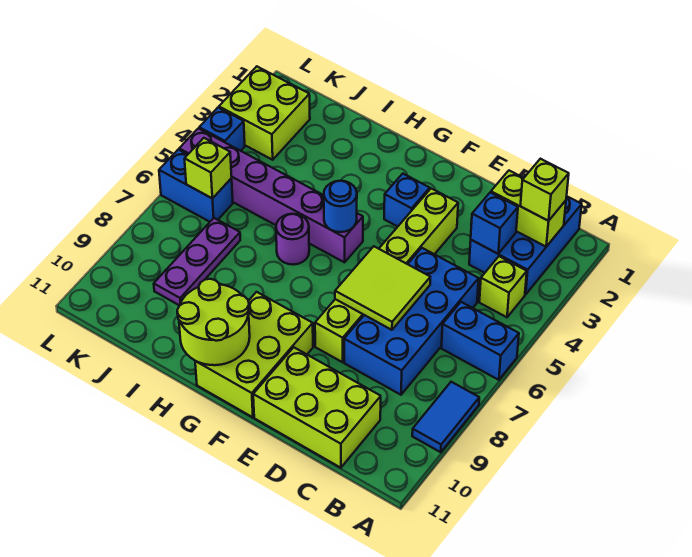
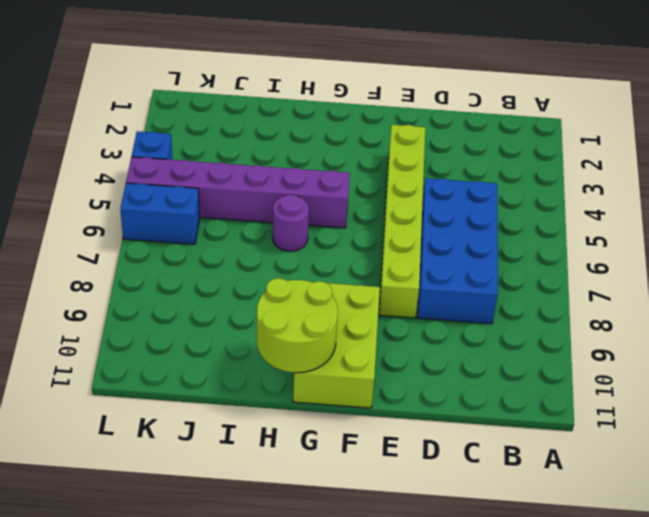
none -> blue 1x2 brick [441,302,519,380]
none -> blue 1x2 tile [412,382,479,452]
none -> blue 2x3 brick [469,175,582,295]

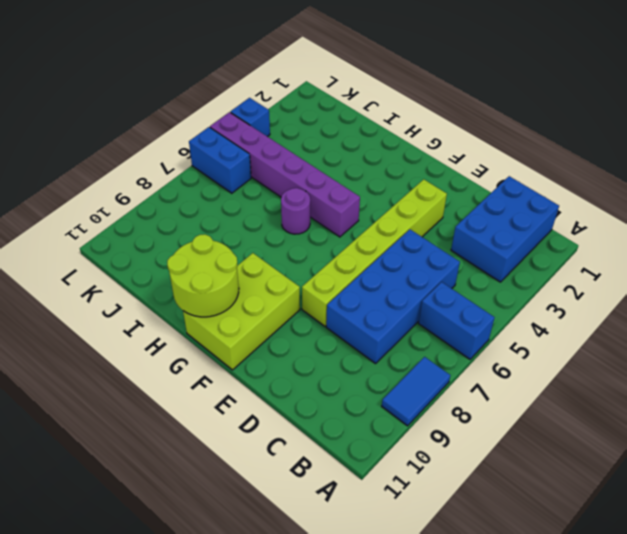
none -> lime 1x1 brick [479,256,527,317]
none -> lime 2x3 brick [253,347,381,468]
none -> blue 1x1 brick [384,174,430,227]

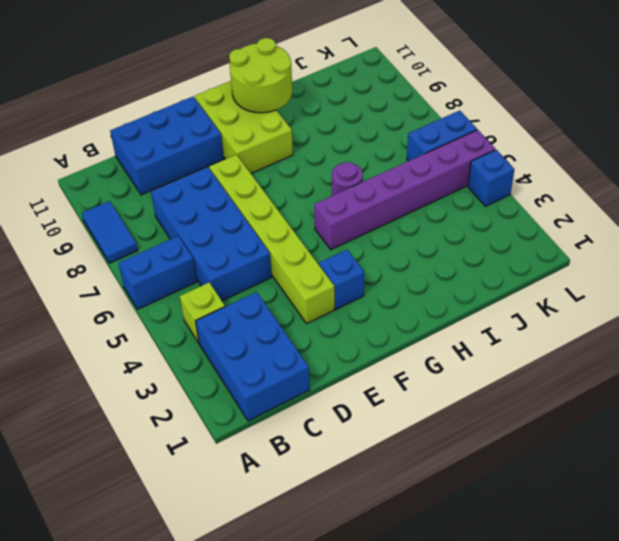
blue 2x3 brick [110,97,224,195] -> lime 2x3 brick [253,347,381,468]
none -> purple 1x3 plate [154,218,240,306]
none -> lime 2x2 brick [219,67,310,160]
none -> lime 1x2 brick [491,171,566,247]

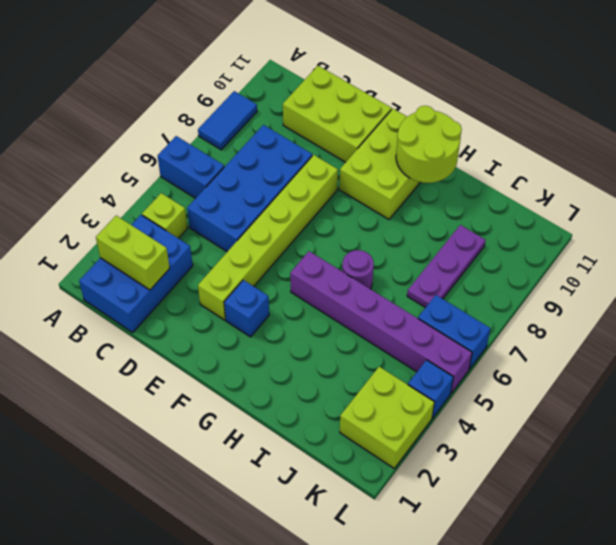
none -> blue 1x1 brick [471,192,518,254]
none -> lime 2x2 tile [335,246,430,330]
none -> blue 1x1 round brick [324,181,357,232]

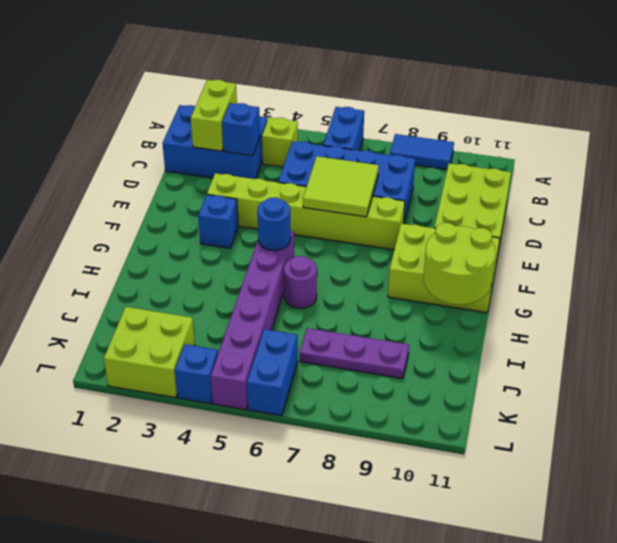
none -> lime 1x1 brick [185,138,232,199]
none -> lime 1x1 brick [520,159,569,221]

